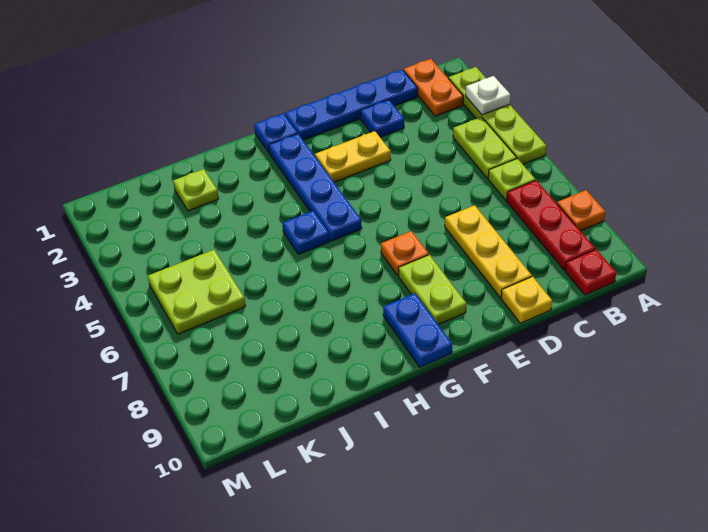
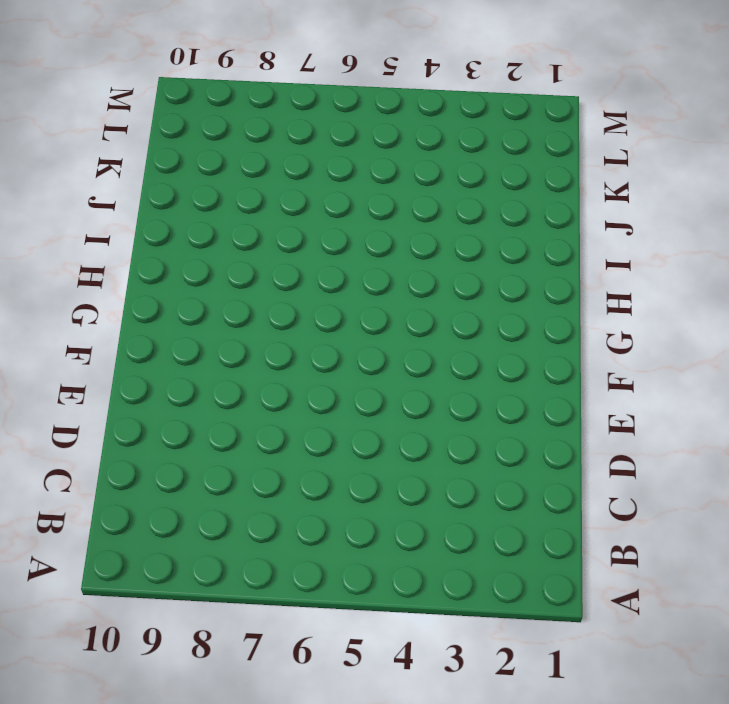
none -> lime 1x4 plate [449,67,546,164]
none -> orange 1x1 plate [557,190,605,231]
none -> orange 1x2 plate [404,59,463,116]

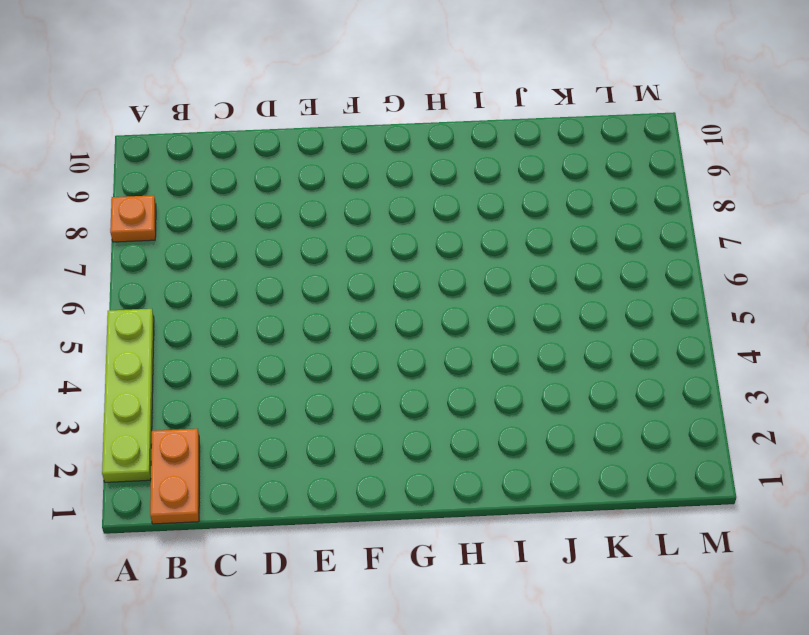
none -> lime 1x2 plate [453,117,517,178]
none -> lime 1x1 plate [488,159,535,200]
none -> red 1x3 plate [507,180,595,270]

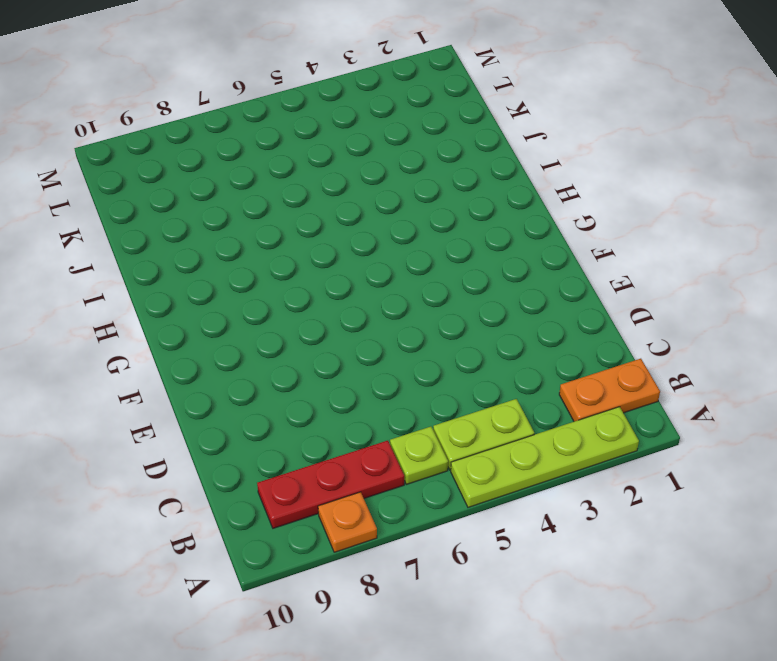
none -> red 1x1 plate [565,249,616,295]
none -> blue 1x4 plate [285,70,418,140]
none -> blue 1x1 plate [361,100,404,137]

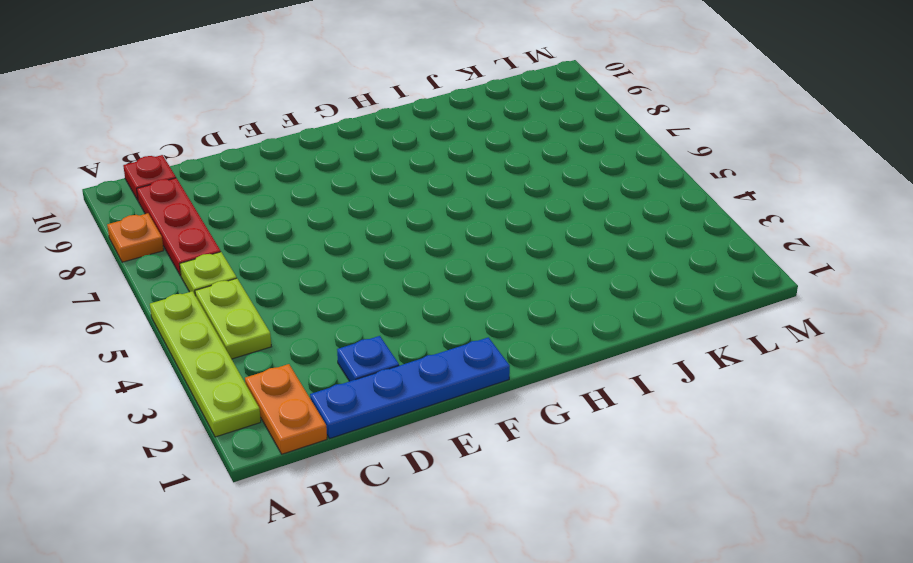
none -> yellow 1x3 plate [445,205,532,298]
none -> yellow 1x1 plate [501,276,552,323]
none -> yellow 1x2 plate [315,131,391,182]

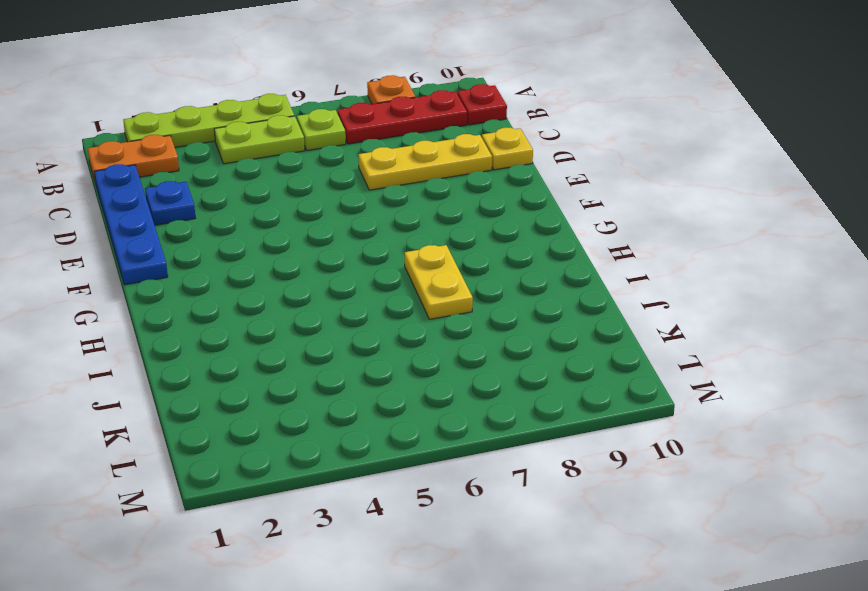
yellow 1x2 plate [405,245,473,319] -> yellow 1x2 plate moved to [315,131,391,182]
none -> orange 1x1 plate [381,231,429,276]
none -> lime 1x2 plate [398,255,466,325]
none -> blue 1x1 plate [254,113,298,153]

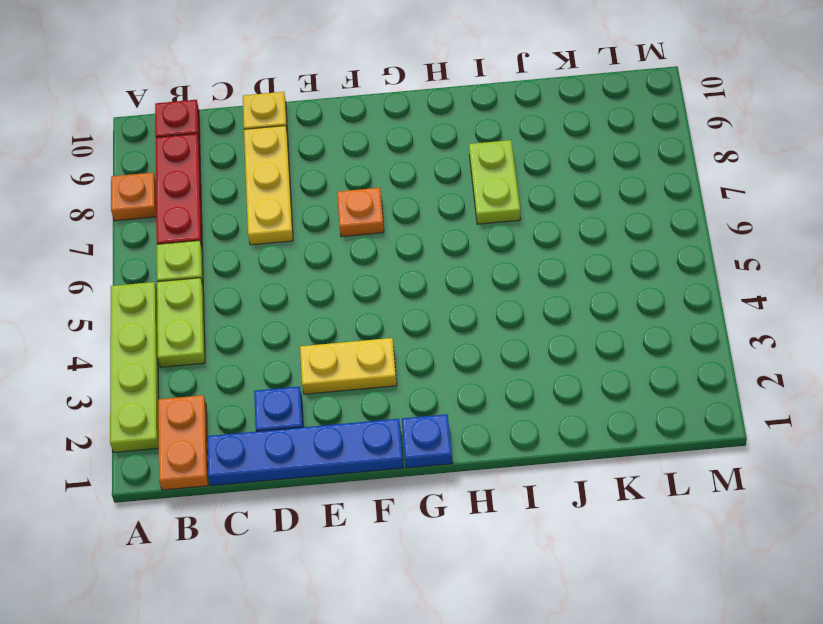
lime 1x2 plate [469,140,520,224] -> lime 1x2 plate moved to [398,255,466,325]
none -> blue 1x4 plate [269,134,362,241]
none -> blue 1x2 plate [383,293,452,367]
none -> blue 1x1 plate [282,211,329,254]

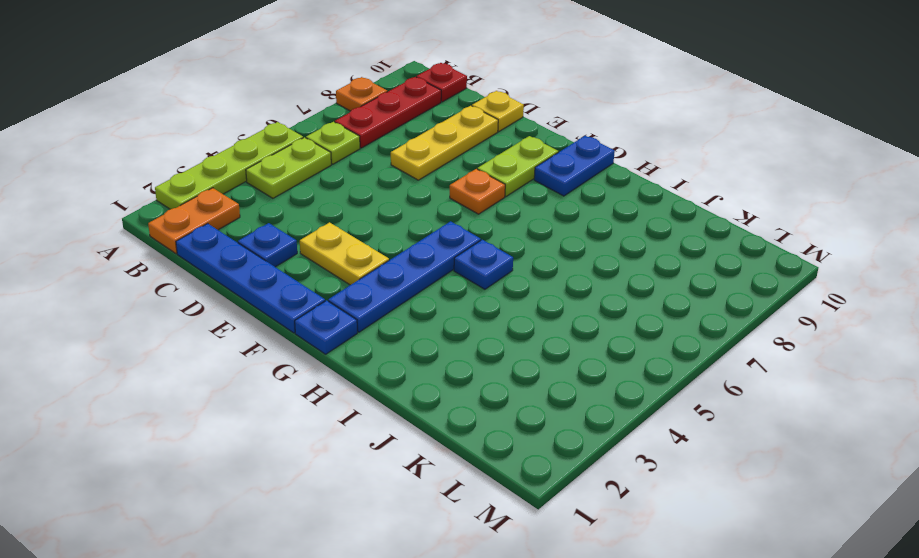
none -> lime 1x1 plate [173,169,219,211]
none -> lime 2x2 plate [148,250,246,334]
none -> white 1x1 plate [466,76,511,115]

